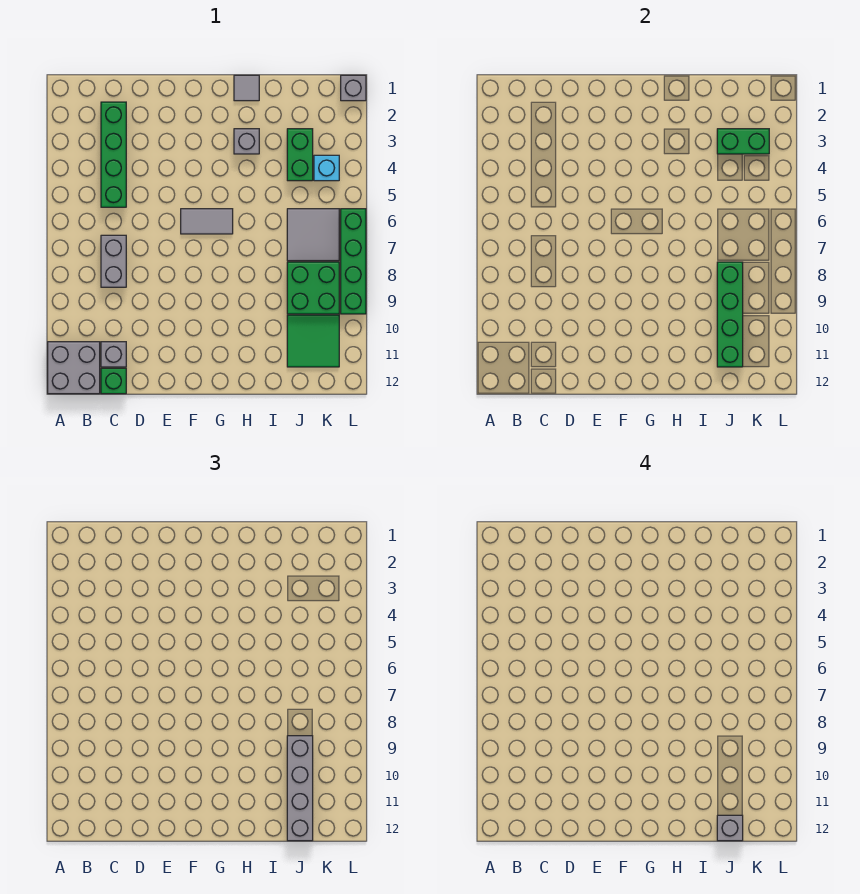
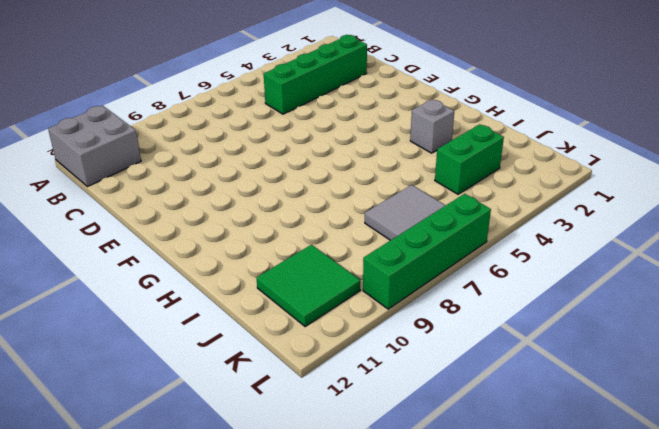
none -> grey 1x2 brick [101,235,126,287]
none -> grey 1x1 brick [101,342,126,367]
none -> green 1x1 brick [101,368,126,394]

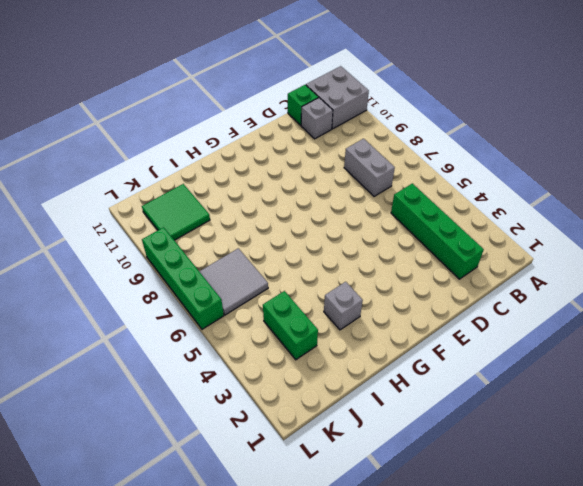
none -> grey 1x2 tile [181,209,233,234]
none -> grey 1x1 tile [234,75,259,101]
none -> green 2x2 brick [287,262,339,314]

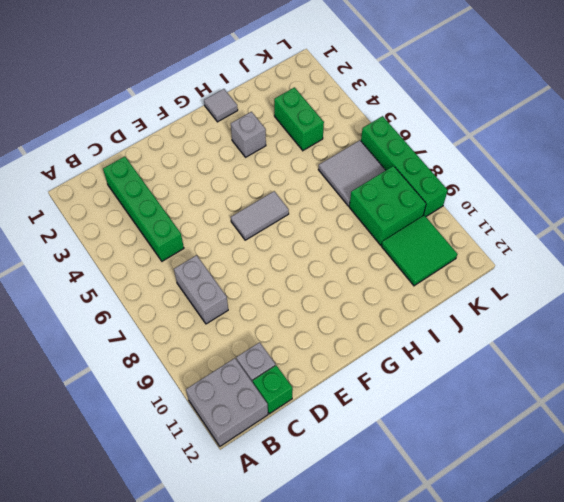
none -> cyan 1x1 brick [314,155,339,181]
none -> grey 1x1 brick [341,75,366,101]
none -> green 1x2 brick [717,129,769,154]

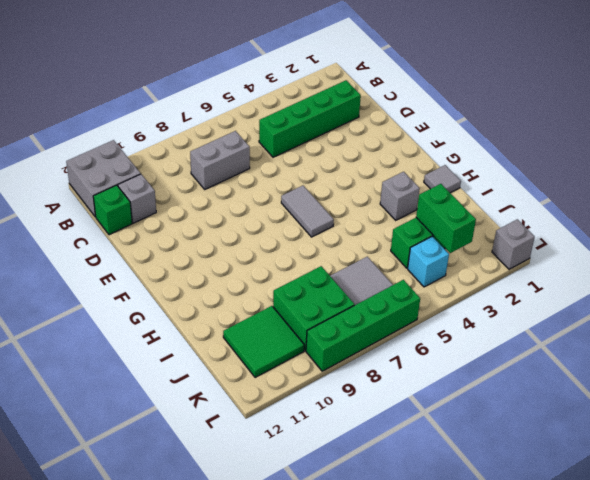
none -> green 1x4 brick [717,262,743,367]
none -> grey 1x4 brick [287,736,313,841]
none -> grey 1x1 brick [717,815,743,841]

